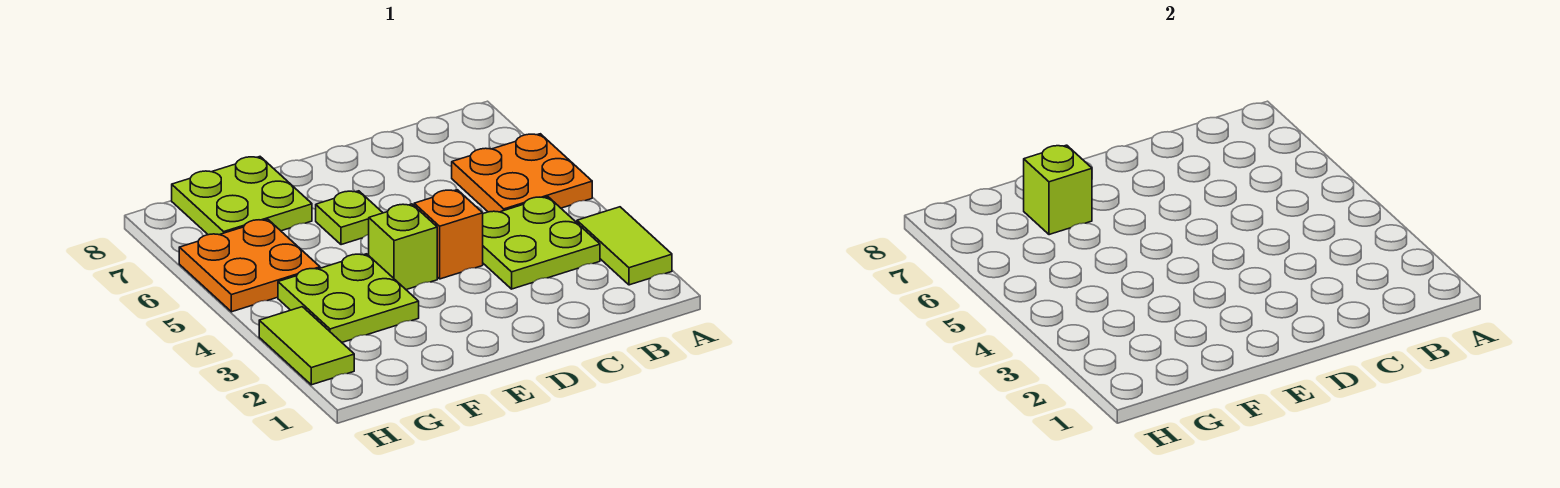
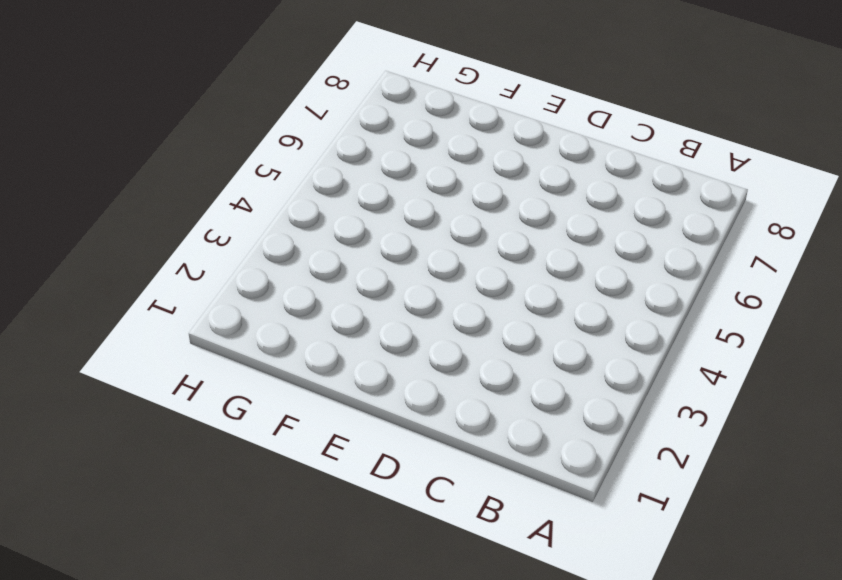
none -> lime 1x2 tile [577,207,672,285]
none -> orange 2x2 plate [452,134,592,212]

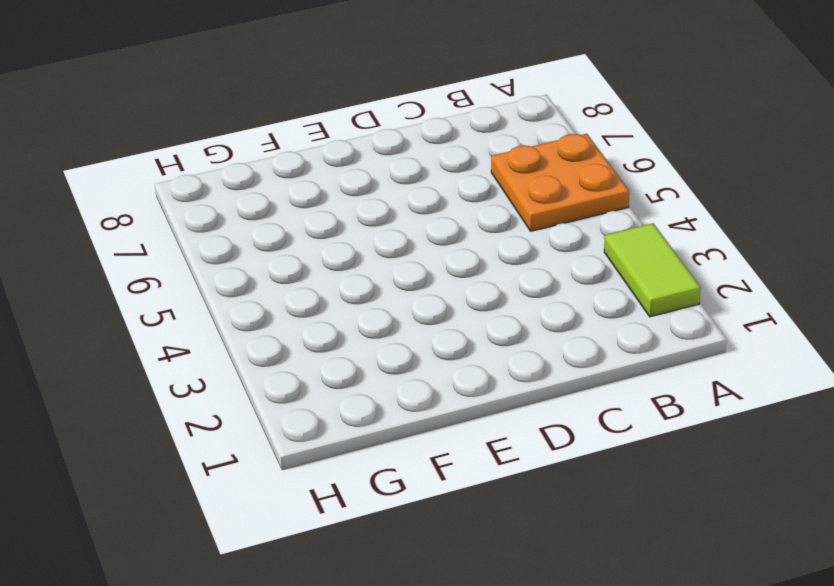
none -> lime 2x2 plate [483,197,600,289]
none -> orange 1x1 brick [414,190,483,279]

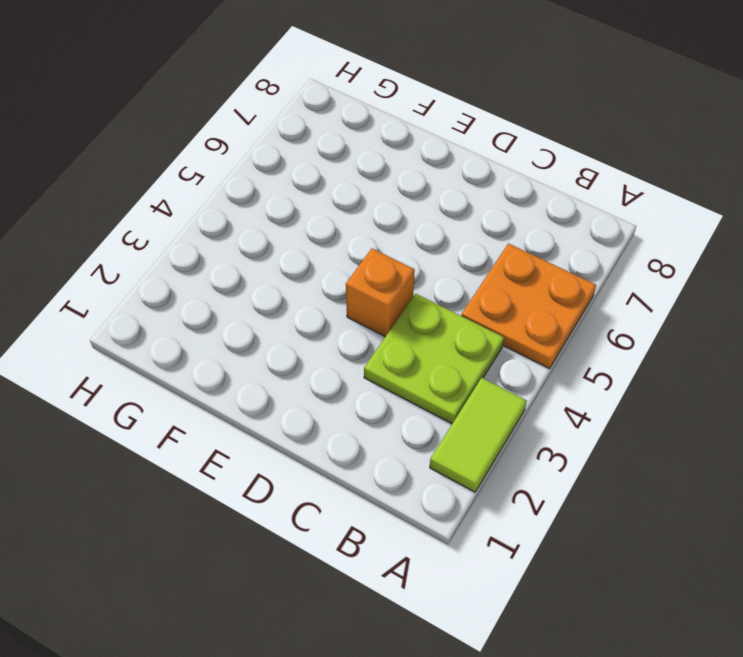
none -> lime 1x1 brick [369,204,437,290]
none -> lime 1x1 plate [316,191,383,245]

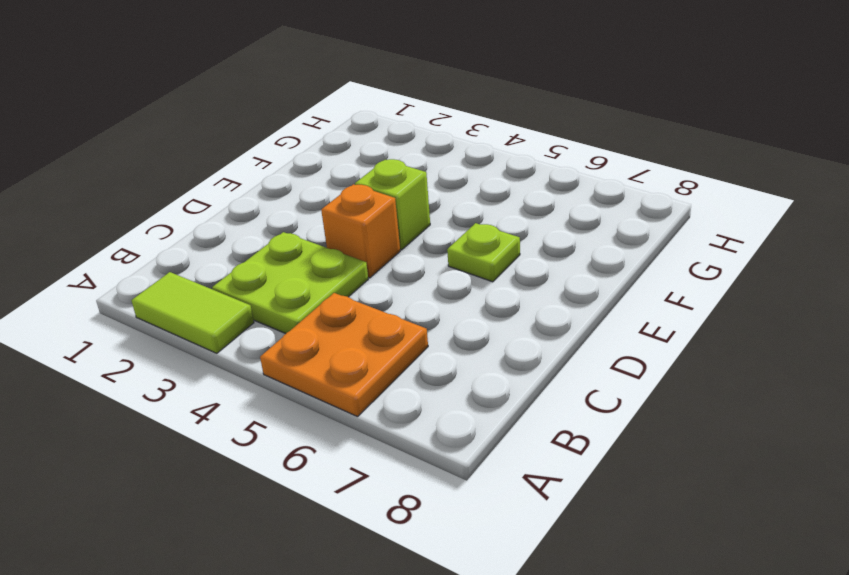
none -> lime 2x2 plate [278,254,419,342]
none -> lime 2x2 plate [172,157,312,235]

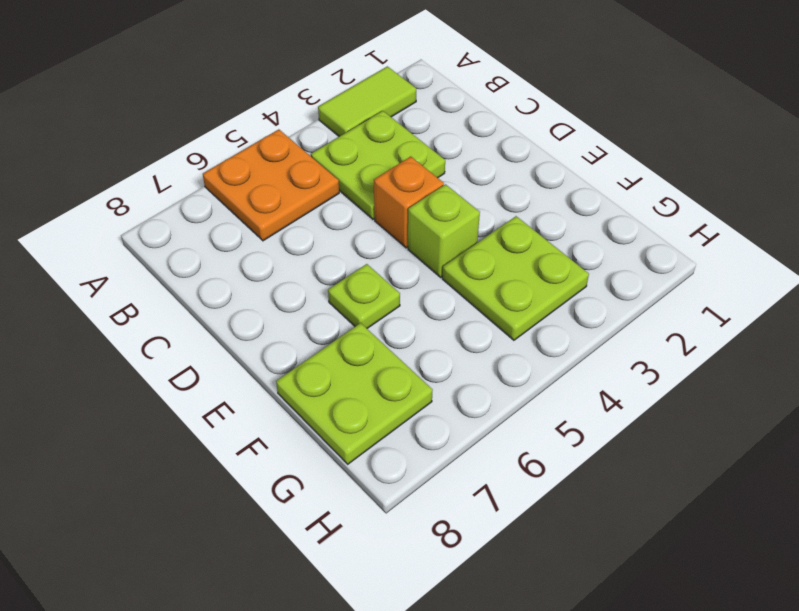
none -> orange 2x2 plate [179,219,320,312]
none -> lime 1x2 tile [259,307,354,385]

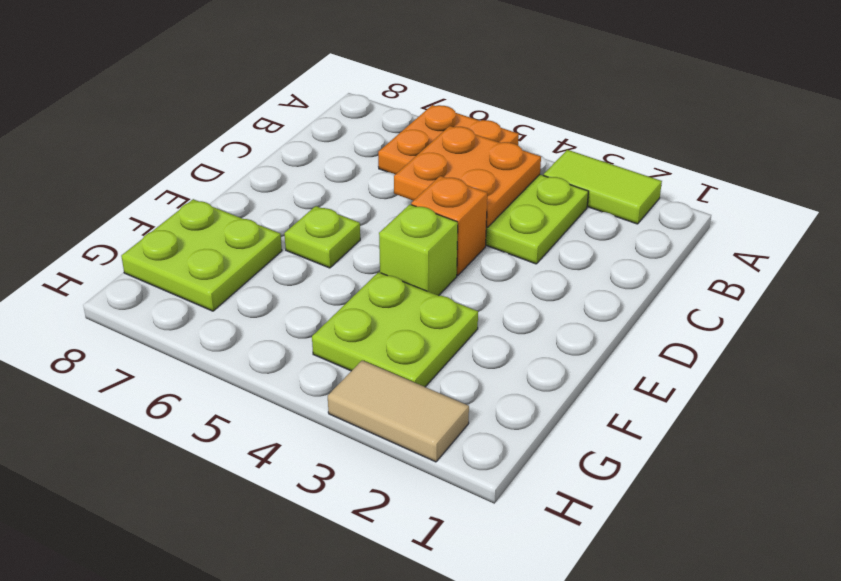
orange 2x2 plate [394,126,541,227] -> orange 2x2 plate moved to [179,219,320,312]
tan 1x2 tile [328,360,469,462] -> lime 1x2 tile [259,307,354,385]
none -> lime 1x1 brick [1024,145,1092,235]

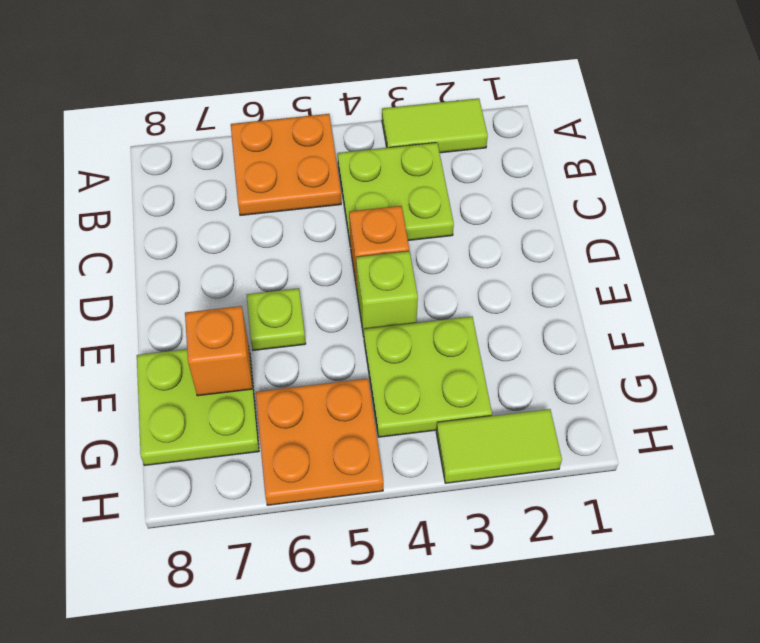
orange 1x1 brick [185,306,252,396] -> lime 1x1 brick [1024,145,1092,235]

